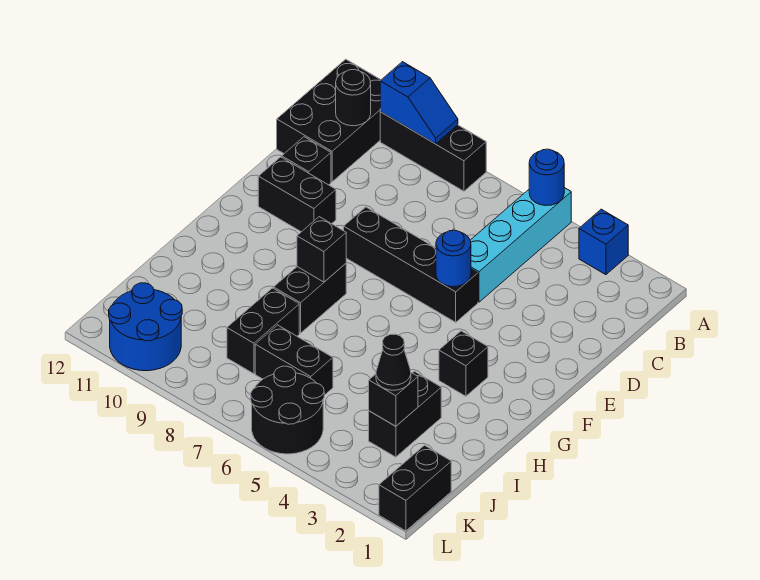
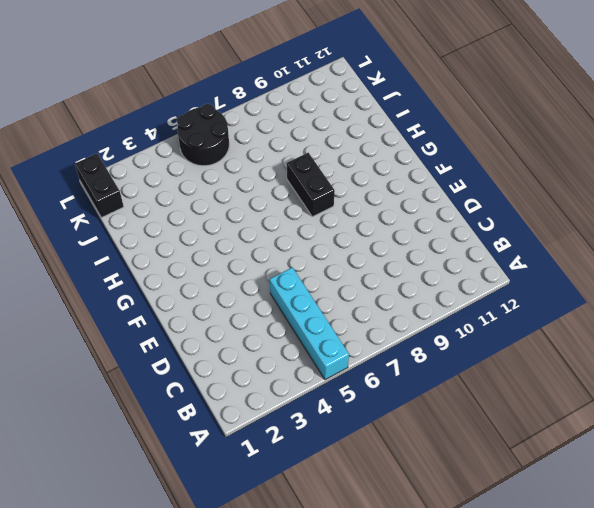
none -> blue 1x1 brick [579,209,628,275]
none -> black 1x3 brick [380,112,486,191]
none -> black 2x3 brick [277,59,381,182]

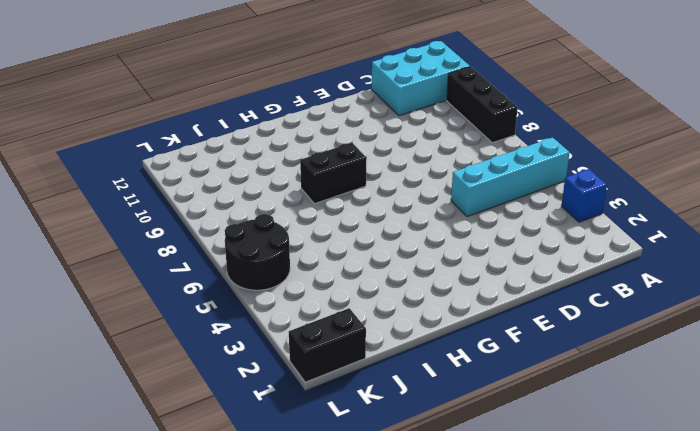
cyan 2x3 brick [372,41,470,116] -> black 2x3 brick [277,59,381,182]
none -> black 1x1 brick [282,137,331,185]
none -> black 1x4 brick [344,207,478,322]
none -> black 1x2 brick [258,157,336,232]

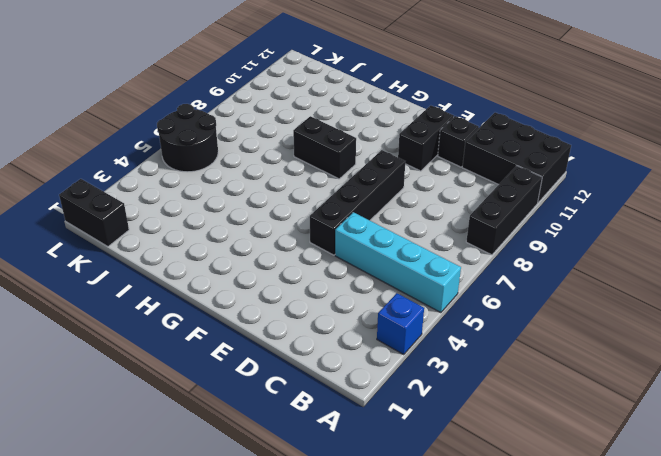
none -> black 1x1 brick [439,331,488,396]
none -> black 1x2 brick [369,371,441,457]
none -> black 1x2 brick [227,288,299,374]

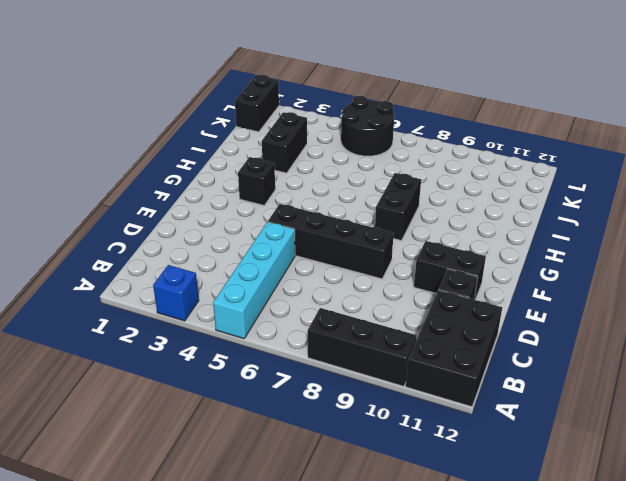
none -> black 1x2 brick [227,288,299,374]
none -> black 1x2 brick [255,325,333,395]
none -> blue 2x2 round brick [109,283,182,371]

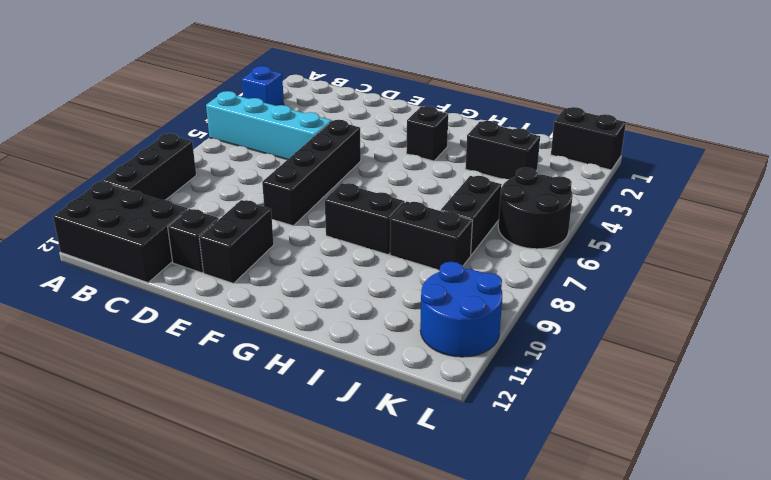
none -> blue 1x1 round brick [529,149,564,206]
none -> blue 1x2 slope [380,62,458,144]
none -> black 1x1 round brick [336,70,371,126]

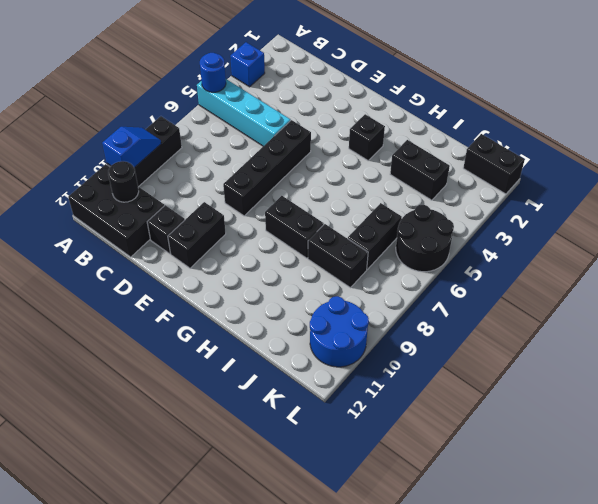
none -> blue 1x1 round brick [436,230,471,287]
none -> black 1x1 brick [297,217,346,282]
none -> black 1x1 brick [369,373,418,426]

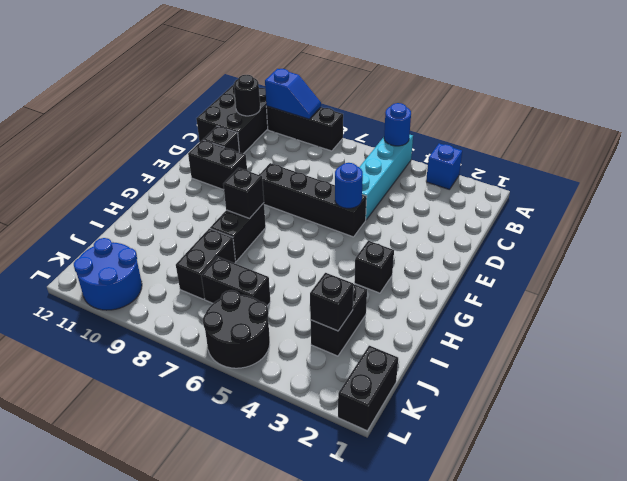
none -> black 1x1 cone [376,334,411,390]

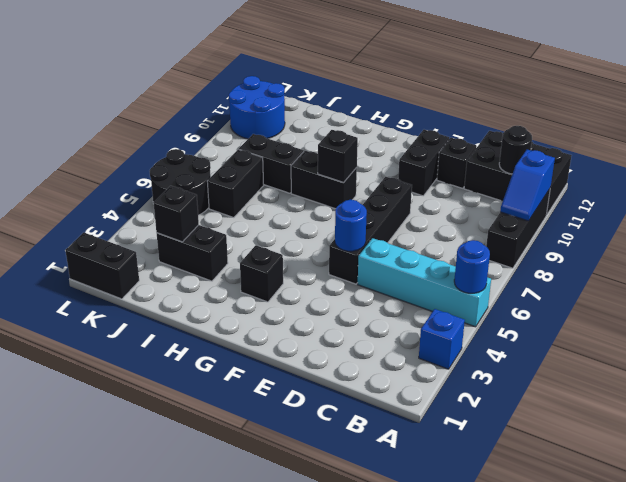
none -> black 1x1 cone [376,334,411,390]

